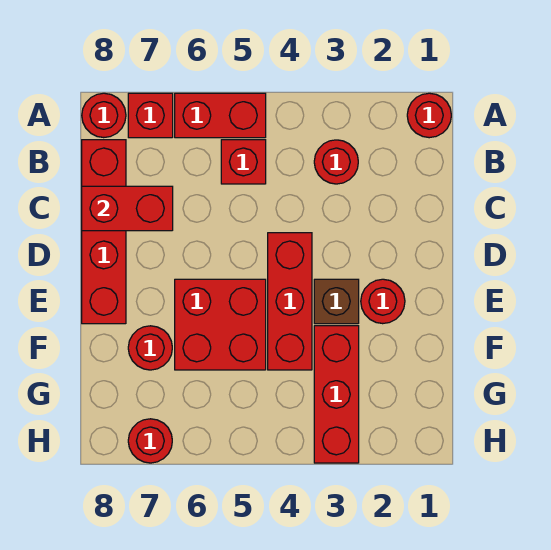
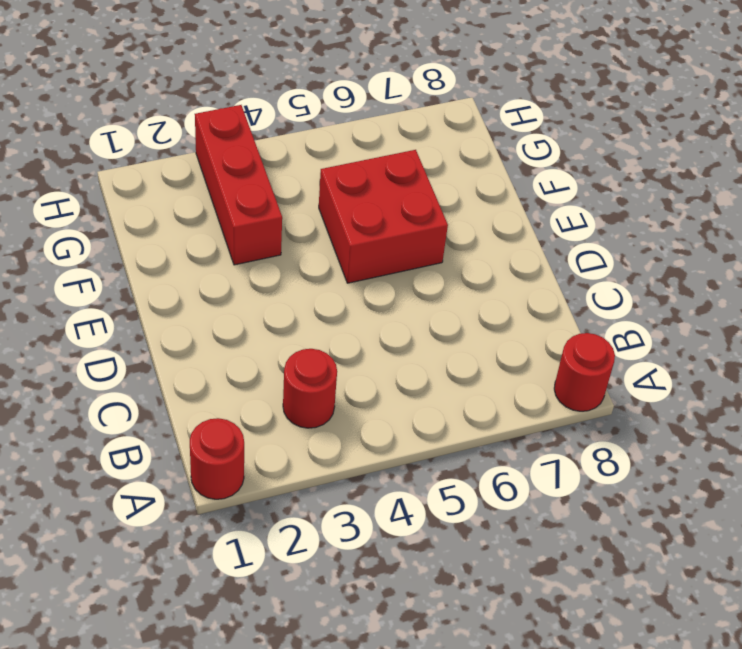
none -> red 1x2 brick [175,93,266,138]
none -> red 1x1 brick [128,93,173,138]
none -> red 1x1 brick [221,140,266,184]

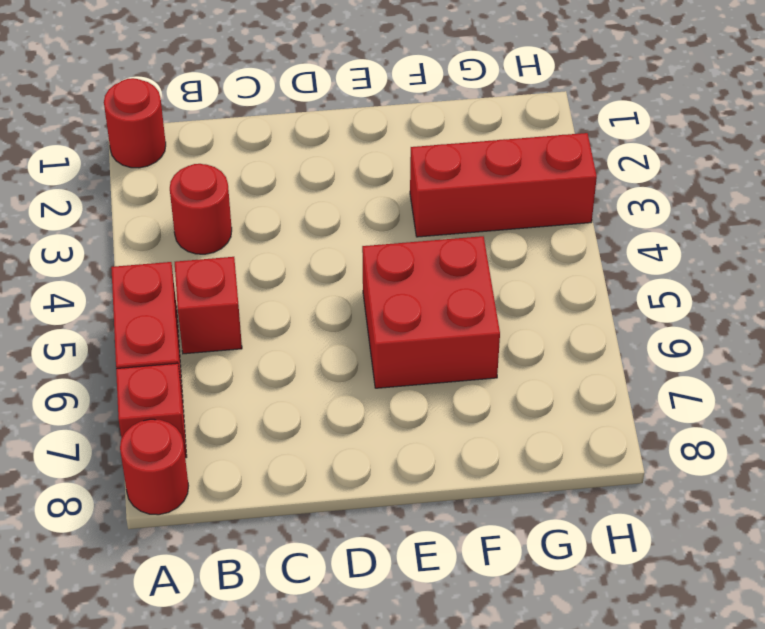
none -> red 1x4 brick [82,140,126,324]
none -> red 1x3 brick [268,233,312,370]
none -> red 1x1 round brick [361,279,405,324]

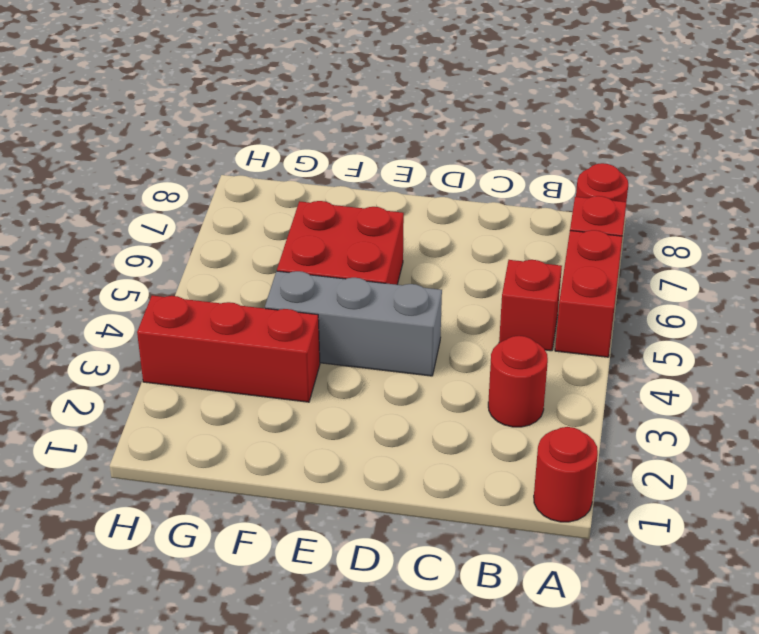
grey 1x3 brick [265,271,442,376] -> red 1x3 brick [268,233,312,370]
none -> red 1x4 brick [82,140,126,324]
none -> red 1x1 round brick [361,279,405,324]
none -> brown 1x1 brick [314,279,359,324]

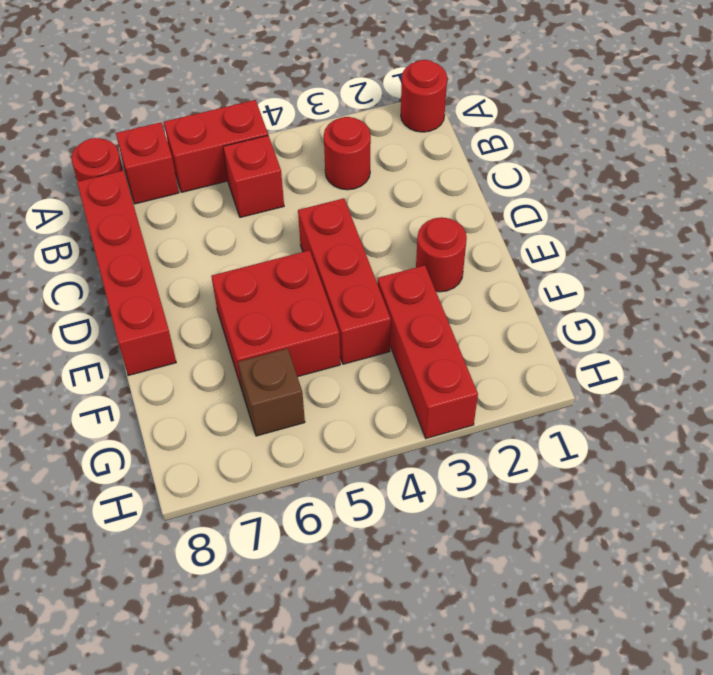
brown 1x1 brick [238,349,305,436] -> brown 1x1 brick moved to [314,279,359,324]
none -> red 1x1 round brick [128,326,172,370]
none -> red 1x1 round brick [128,419,172,463]
none -> red 1x2 brick [82,186,173,231]

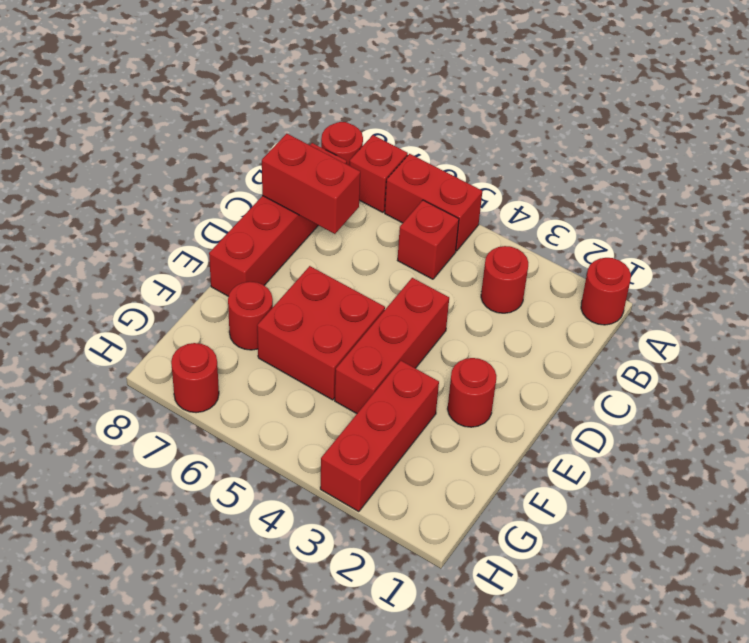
none -> brown 1x1 brick [314,279,359,324]

